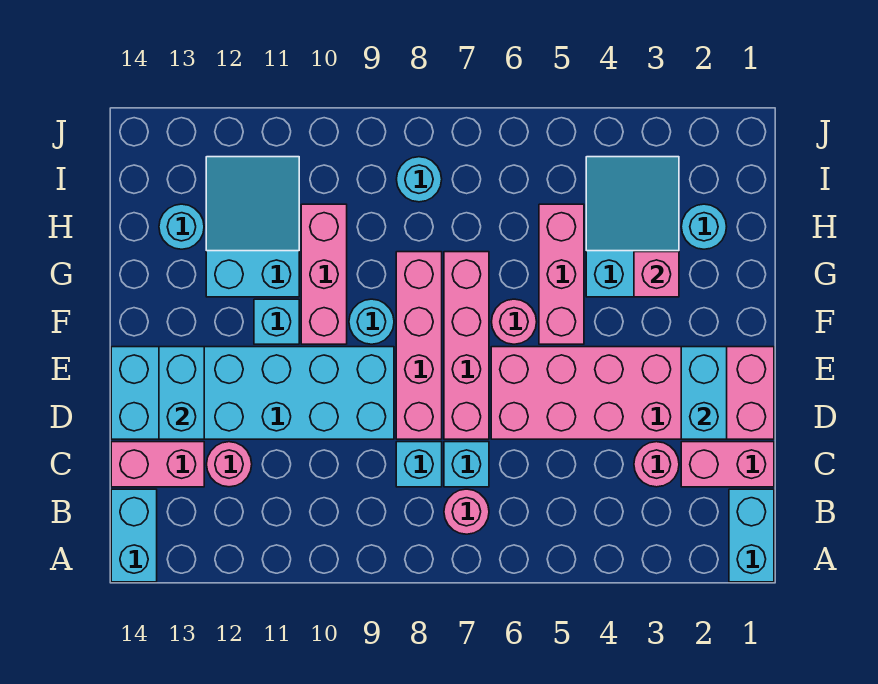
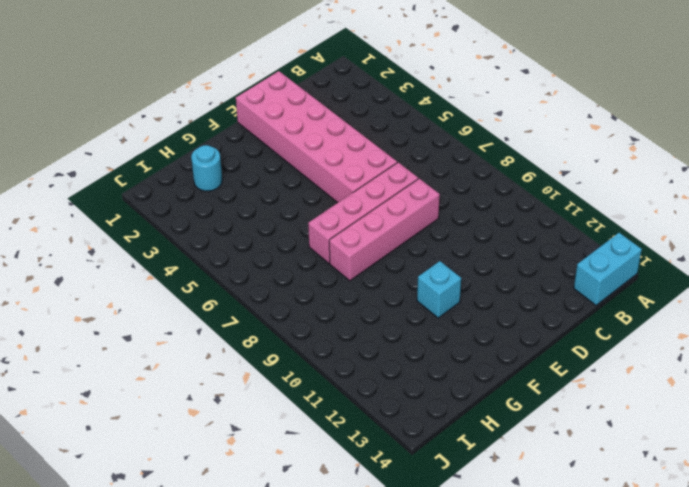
none -> cyan 1x2 brick [729,489,774,582]
none -> pink 1x1 round brick [444,489,489,534]
none -> pink 1x2 brick [681,442,774,487]

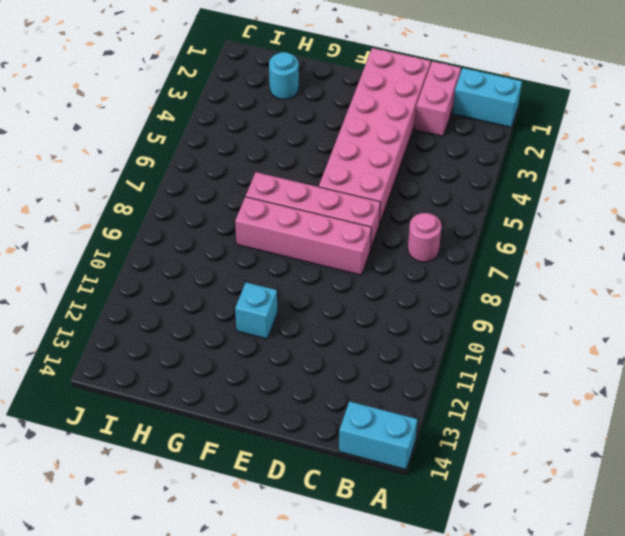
none -> pink 1x1 round brick [634,442,679,487]
none -> cyan 1x1 brick [444,442,489,487]
none -> cyan 1x1 brick [396,442,442,487]

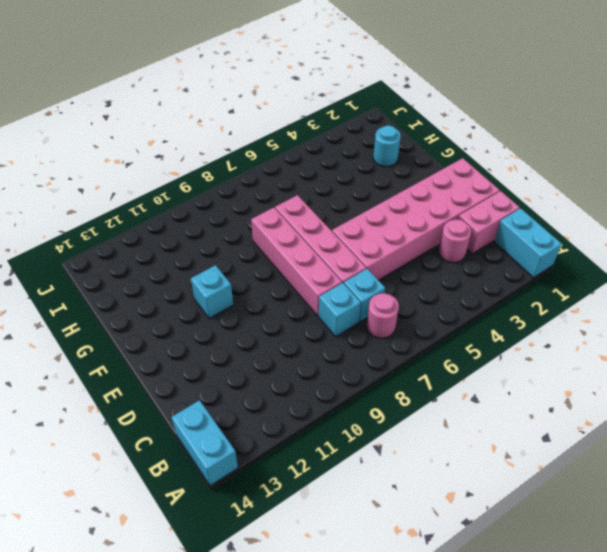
none -> pink 1x1 round brick [207,442,252,487]
none -> pink 1x2 brick [111,442,204,487]
none -> cyan 2x6 brick [111,347,394,439]

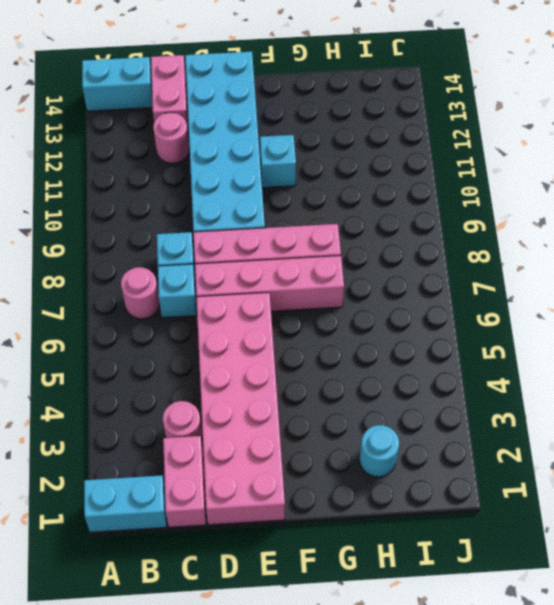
none -> pink 1x3 brick [539,204,584,344]
none -> pink 1x1 round brick [491,299,537,344]
none -> cyan 1x1 round brick [349,299,394,344]

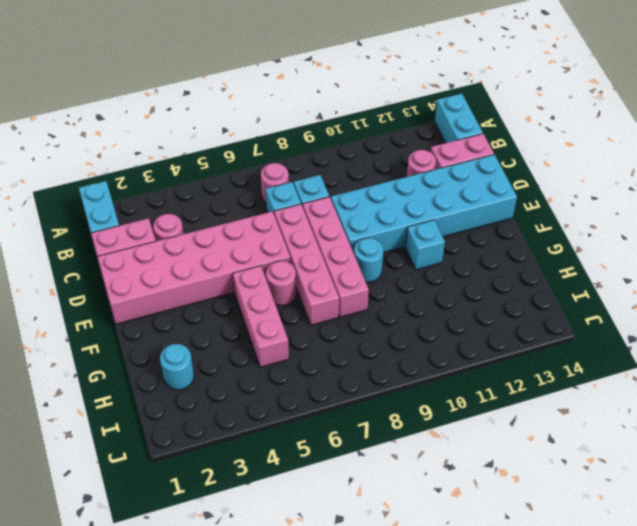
none -> pink 1x3 brick [301,204,347,344]
none -> cyan 2x3 slope [586,157,679,297]
none -> cyan 2x3 slope [206,157,299,297]

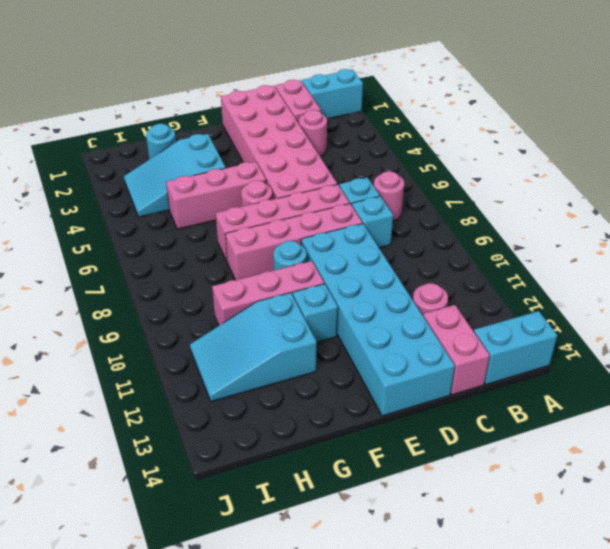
none -> cyan 1x1 round brick [159,204,204,249]
none -> cyan 1x1 round brick [396,157,442,202]
none -> cyan 1x2 brick [681,347,727,439]

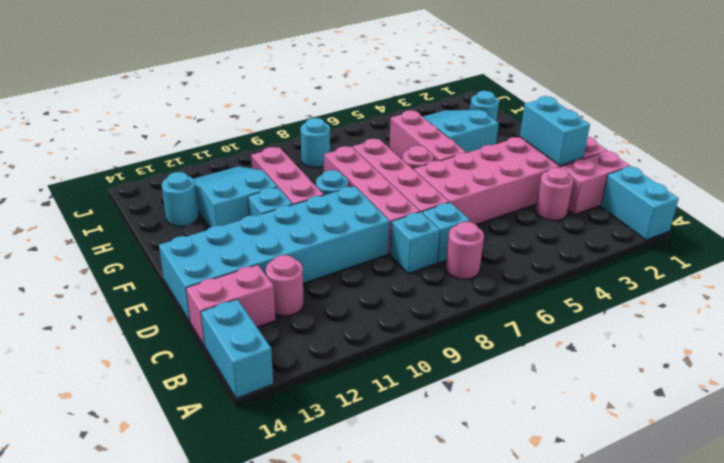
none -> cyan 1x2 brick [159,347,204,439]
none -> pink 1x1 brick [634,252,679,297]

